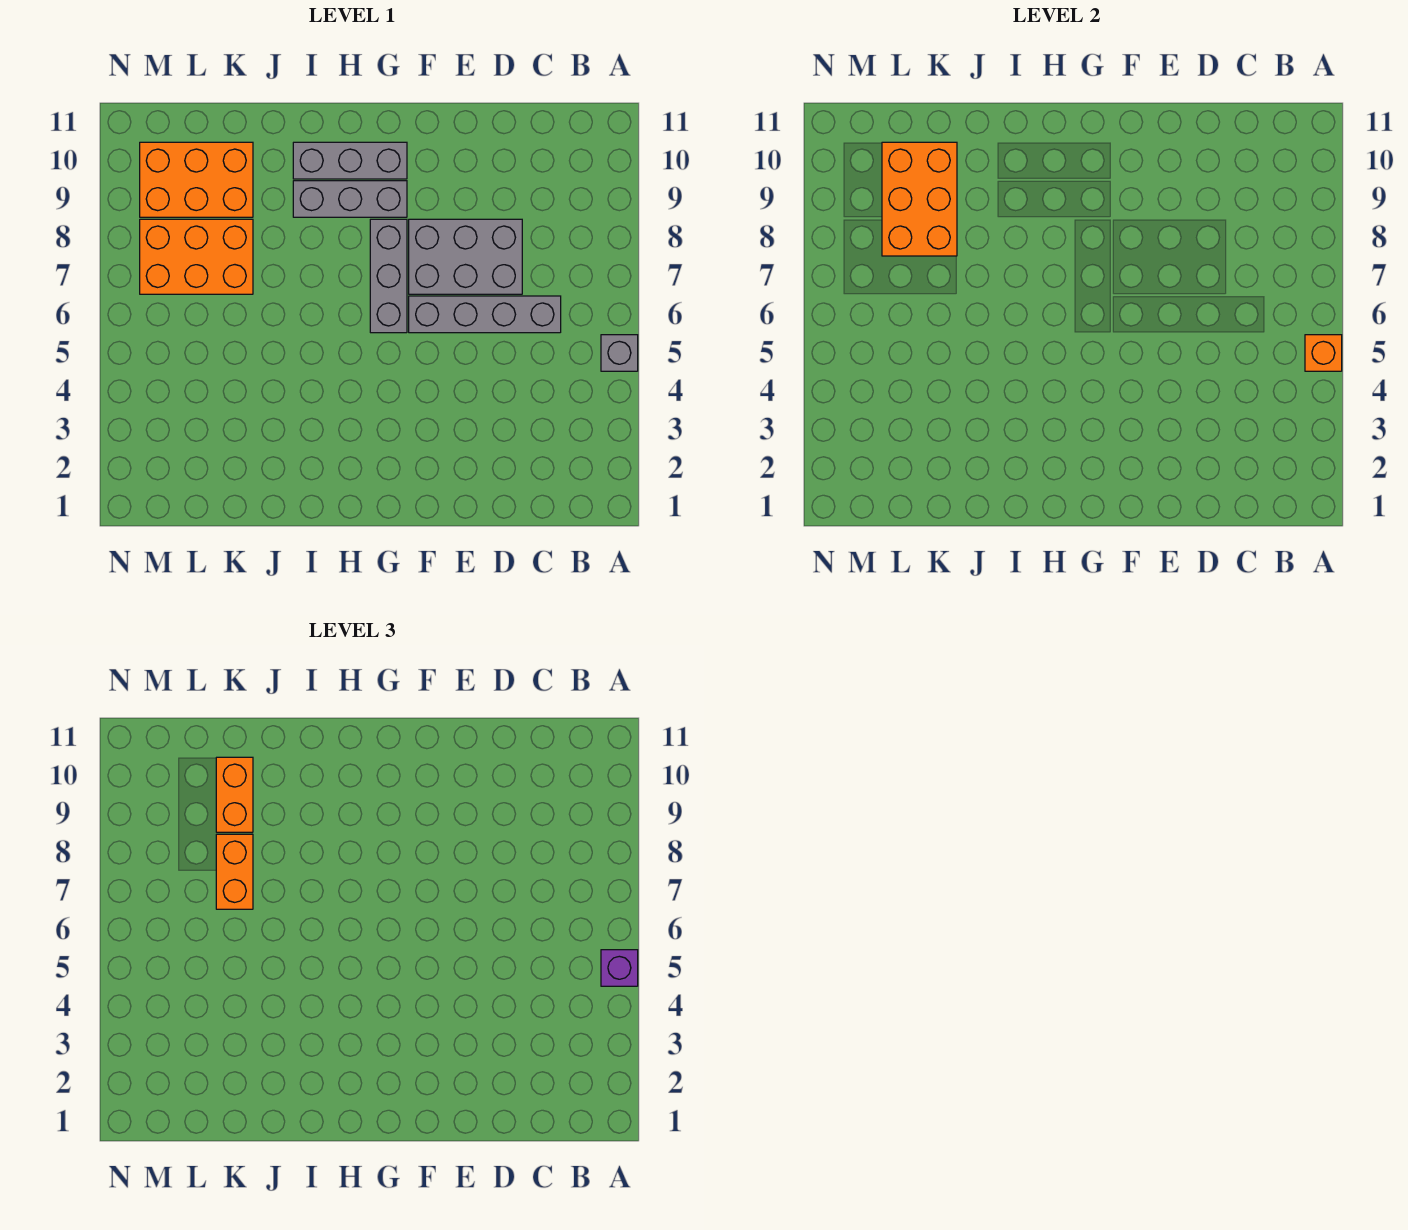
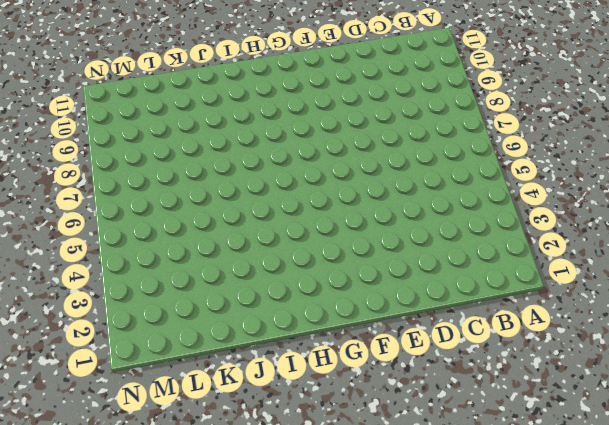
none -> grey 1x1 brick [601,335,638,371]
none -> grey 1x4 brick [409,296,561,333]
none -> grey 2x3 brick [409,219,522,294]

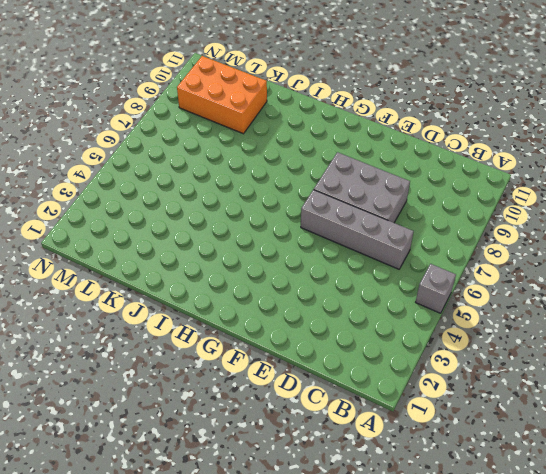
none -> grey 1x3 brick [370,219,407,333]
none -> grey 1x3 brick [293,181,407,217]
none -> grey 1x3 brick [293,142,407,179]

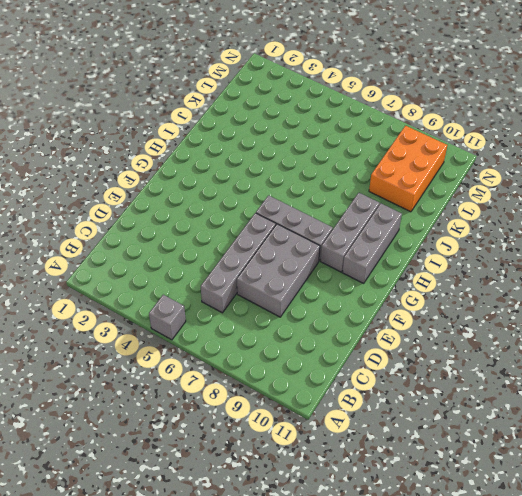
none -> orange 2x3 brick [140,219,253,294]
none -> orange 1x1 brick [1305,335,1342,371]
none -> orange 2x3 brick [882,142,957,256]

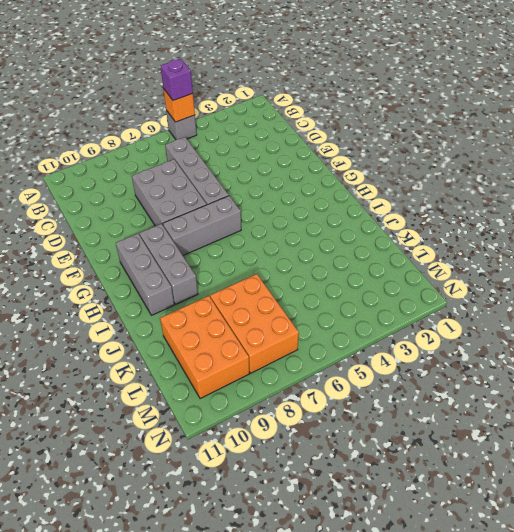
none -> orange 2x3 brick [882,142,957,256]
none -> orange 1x2 brick [216,834,253,909]
none -> orange 1x2 brick [216,757,253,832]

